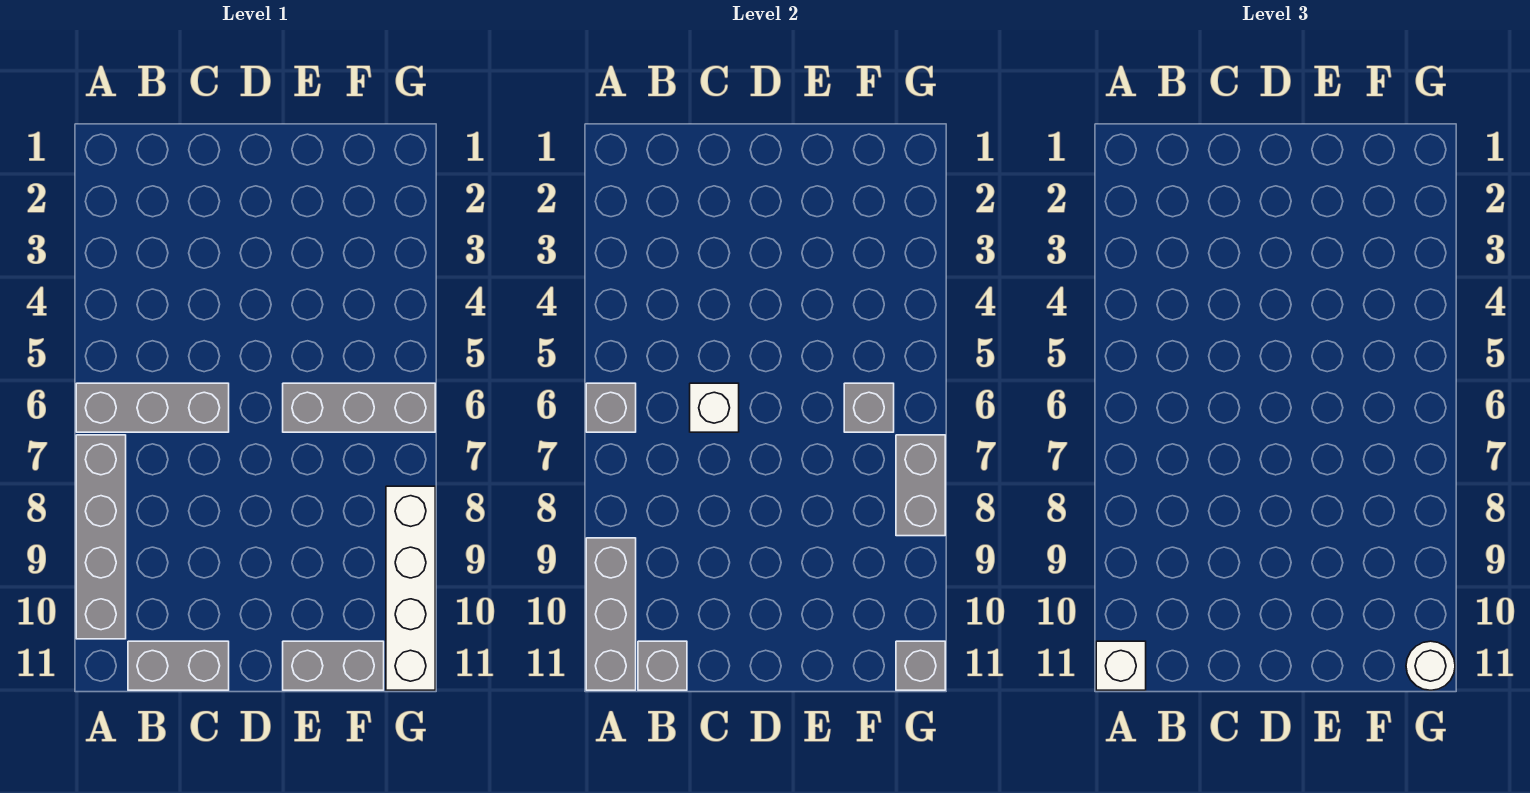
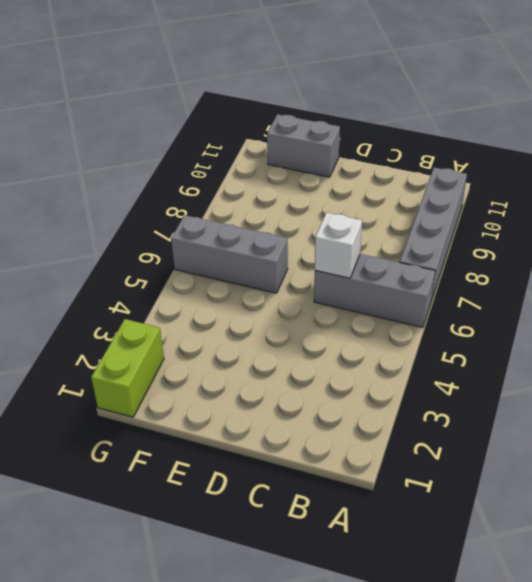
lime 1x2 brick [91,319,164,417] -> none
none -> grey 1x2 brick [128,641,229,690]
none -> white 1x4 brick [386,486,435,690]
none -> grey 1x1 brick [586,383,636,432]

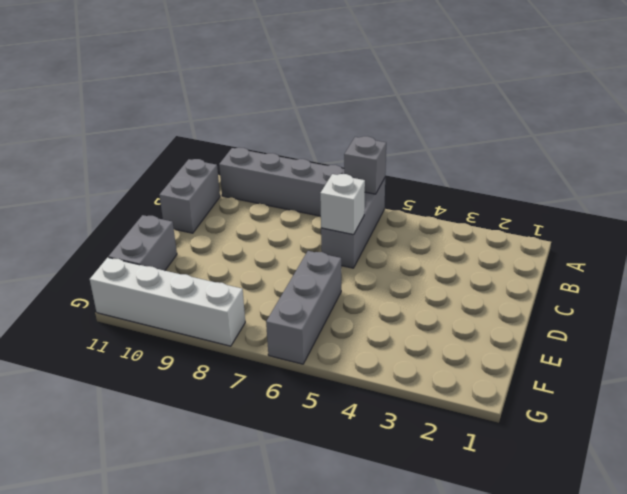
none -> grey 1x3 brick [586,538,636,690]
none -> grey 1x1 brick [638,641,687,690]
none -> grey 1x1 brick [844,383,894,432]

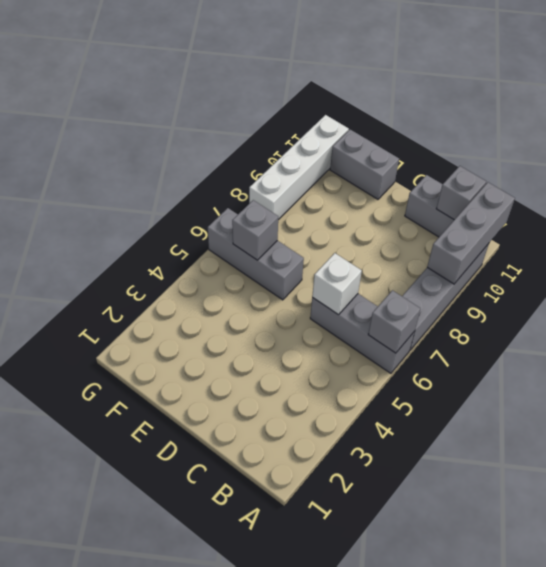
none -> grey 1x2 brick [896,435,945,536]
none -> grey 1x1 brick [896,641,945,690]
none -> white 1x1 brick [1096,641,1146,690]

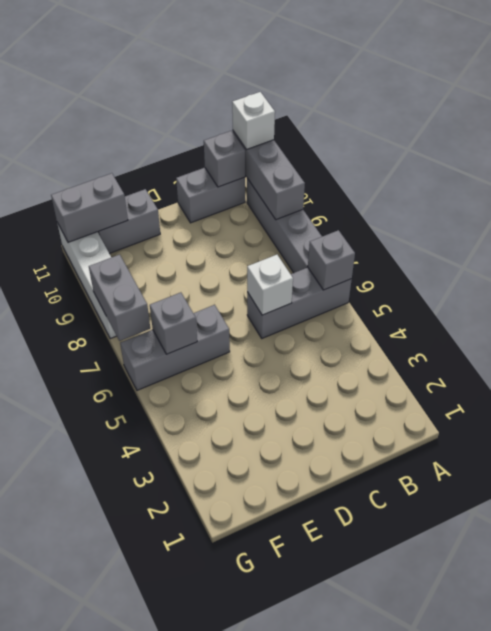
grey 1x2 brick [51,173,128,242] -> grey 1x1 brick [896,641,945,690]
none -> white 1x1 round brick [1406,641,1455,690]

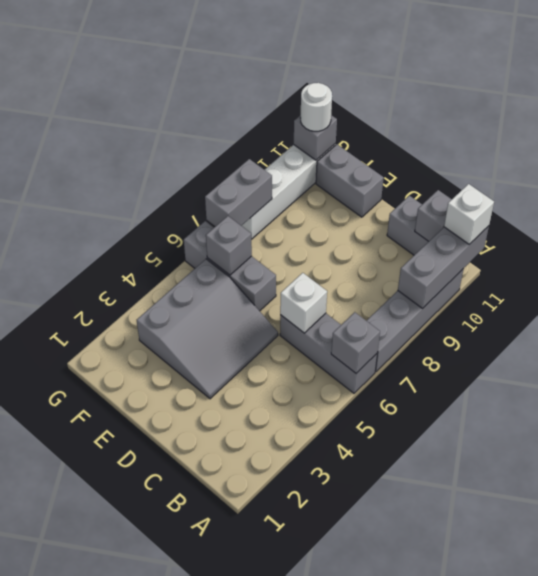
grey 3x3 slope [137,259,278,399] -> none

